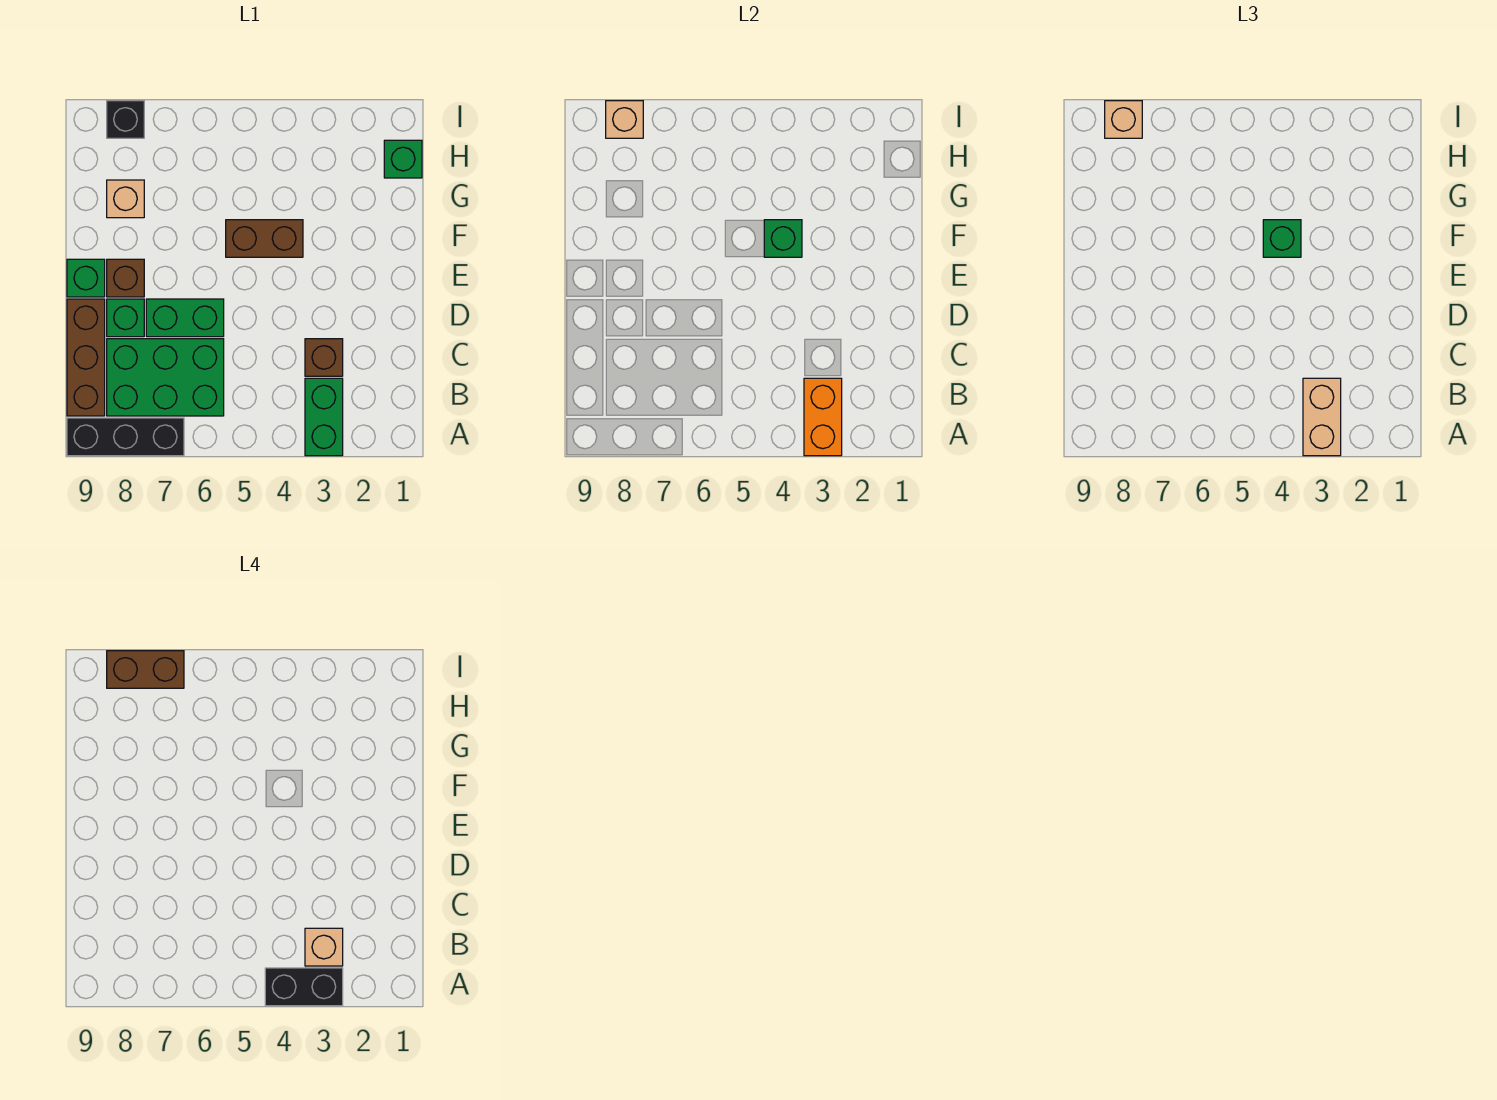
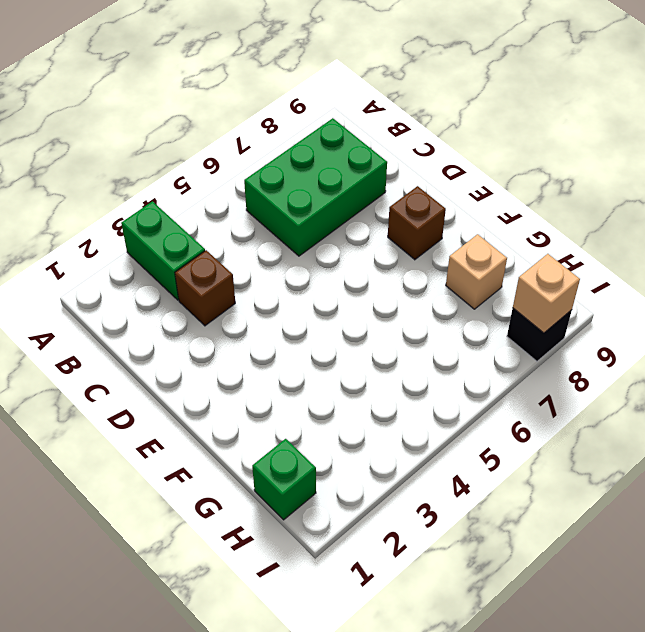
none -> black 1x3 brick [67,418,184,456]
none -> brown 1x3 brick [67,299,105,416]
none -> green 1x2 brick [146,299,224,337]

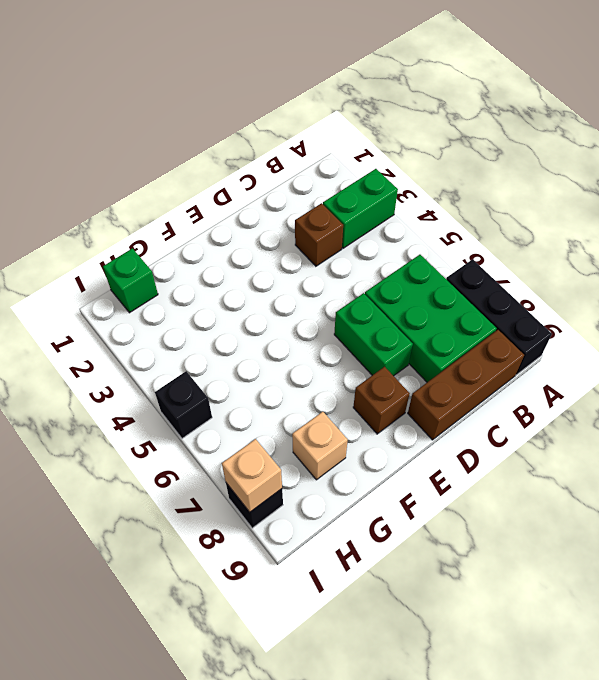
black 1x1 brick [155,371,212,438] -> none
none -> green 1x1 brick [107,299,144,337]
none -> green 1x1 brick [67,259,105,297]
none -> brown 1x2 brick [226,220,303,257]

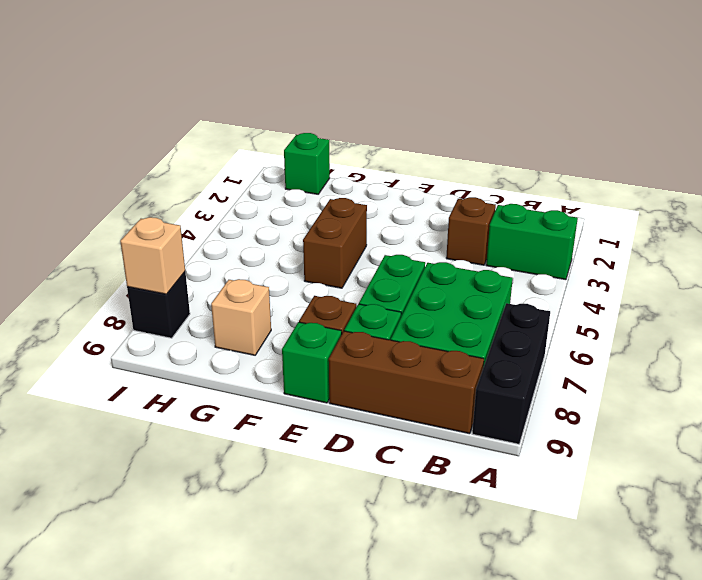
none -> orange 1x2 brick [804,378,842,456]
none -> green 1x1 brick [764,220,802,257]
none -> tan 1x2 brick [1303,378,1341,456]

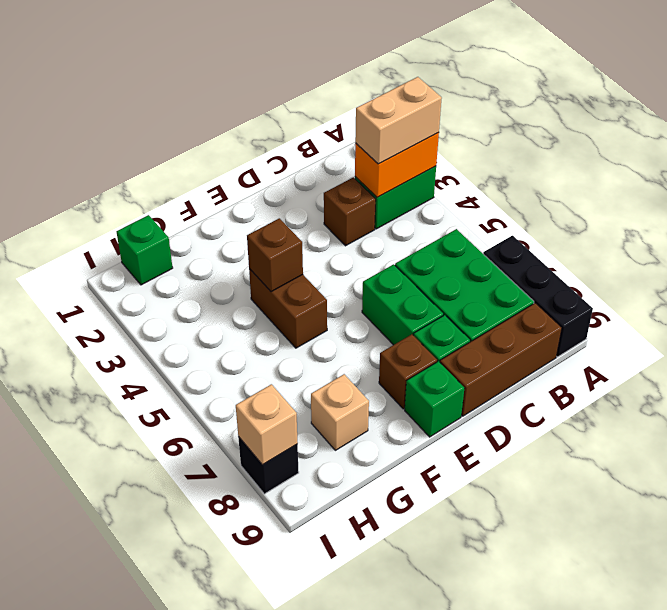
brown 1x1 brick [247,218,303,292] -> green 1x1 brick [764,220,802,257]
none -> green 1x1 brick [1263,220,1301,257]
none -> tan 1x1 brick [1105,101,1142,138]
none -> black 1x2 brick [265,968,343,1006]

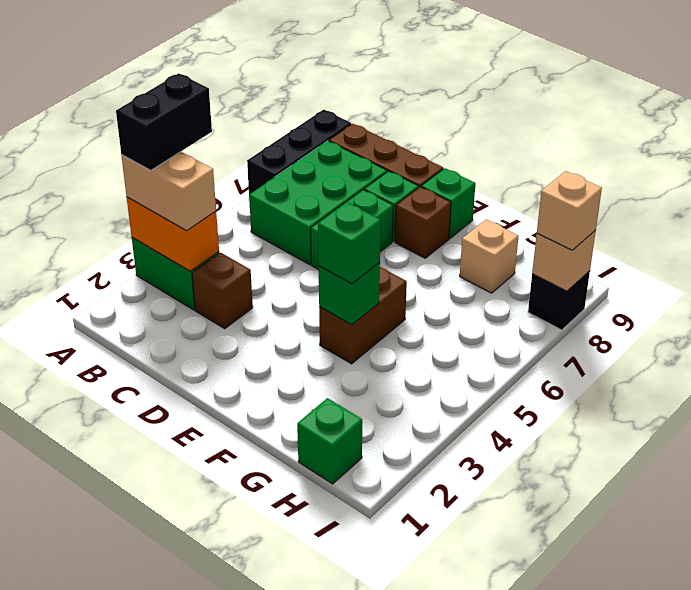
none -> tan 1x1 brick [305,928,343,966]
none -> brown 1x2 brick [107,651,184,688]

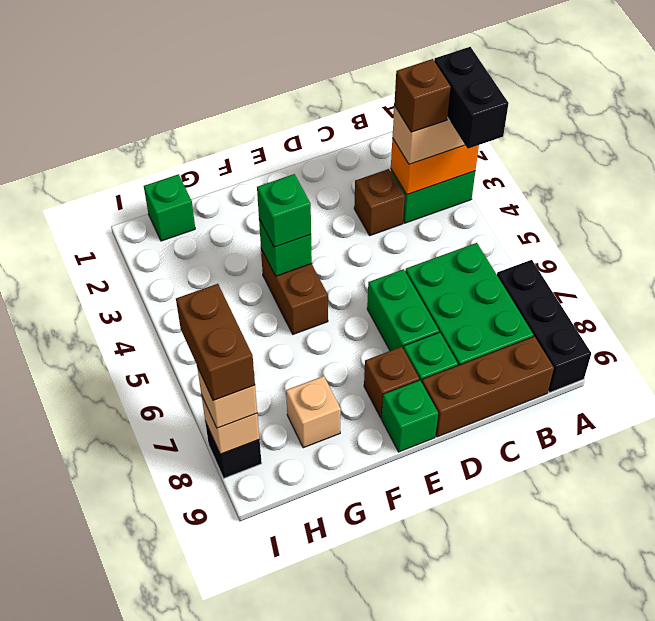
brown 1x1 brick [394,59,451,132] -> tan 1x1 brick [305,928,343,966]

